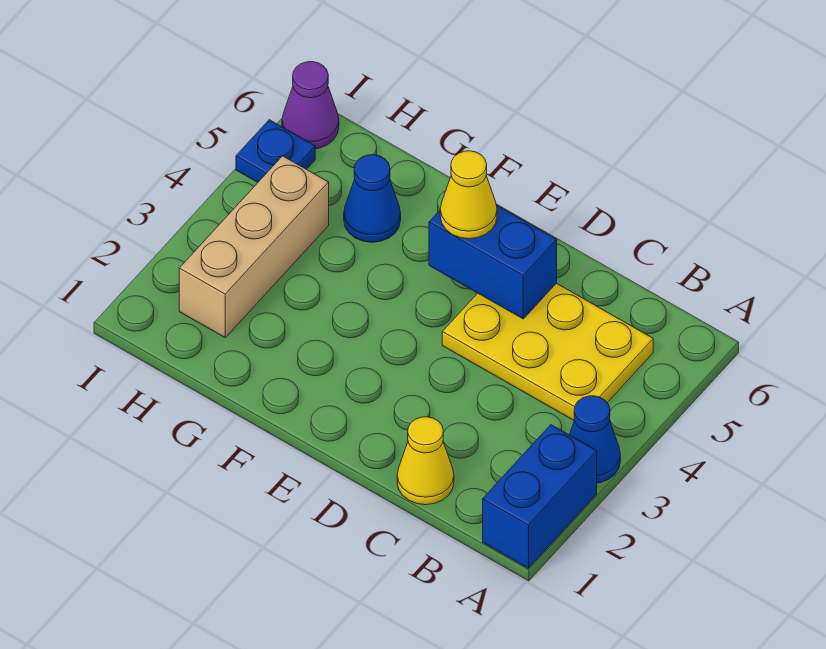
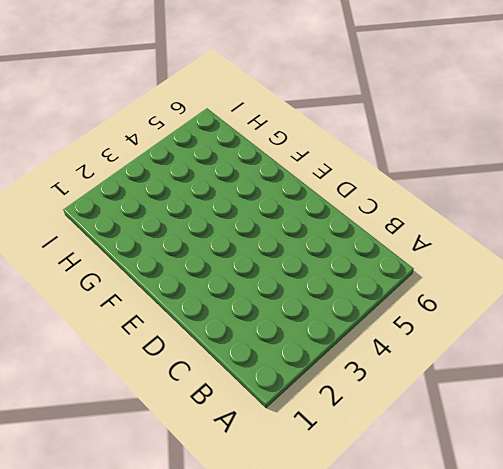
none -> blue 1x2 brick [483,425,597,568]
none -> blue 1x1 cone [569,396,620,483]

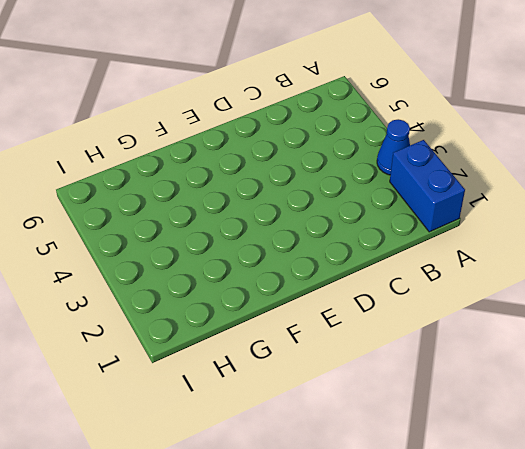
none -> yellow 2x3 plate [442,283,653,420]
none -> yellow 1x1 cone [397,417,454,505]

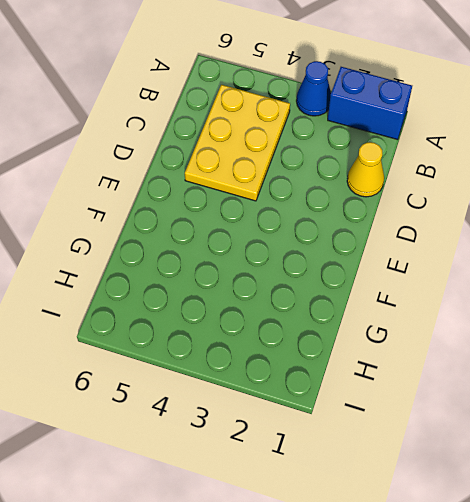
none -> blue 1x1 cone [344,155,401,242]
none -> tan 1x3 brick [179,156,329,337]

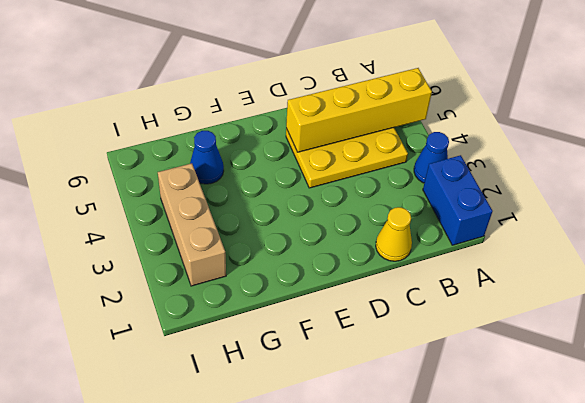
yellow 1x4 brick [286,68,432,152] -> blue 1x2 brick [429,205,557,319]
none -> blue 1x1 plate [236,120,315,182]
none -> purple 1x1 cone [282,62,339,149]

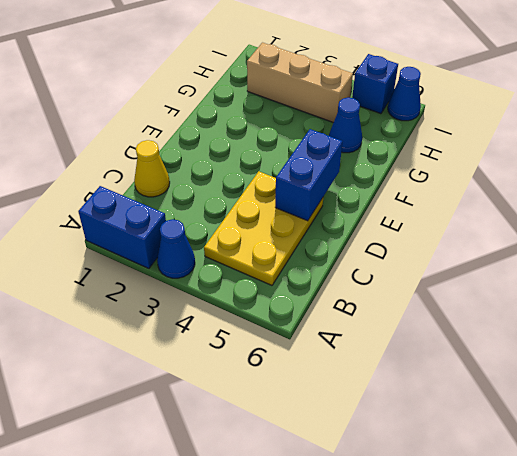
blue 1x1 brick [352,54,398,114] -> blue 1x1 plate [236,120,315,182]
blue 1x1 cone [388,67,421,121] -> purple 1x1 cone [282,62,339,149]
none -> yellow 1x1 cone [440,151,497,239]

